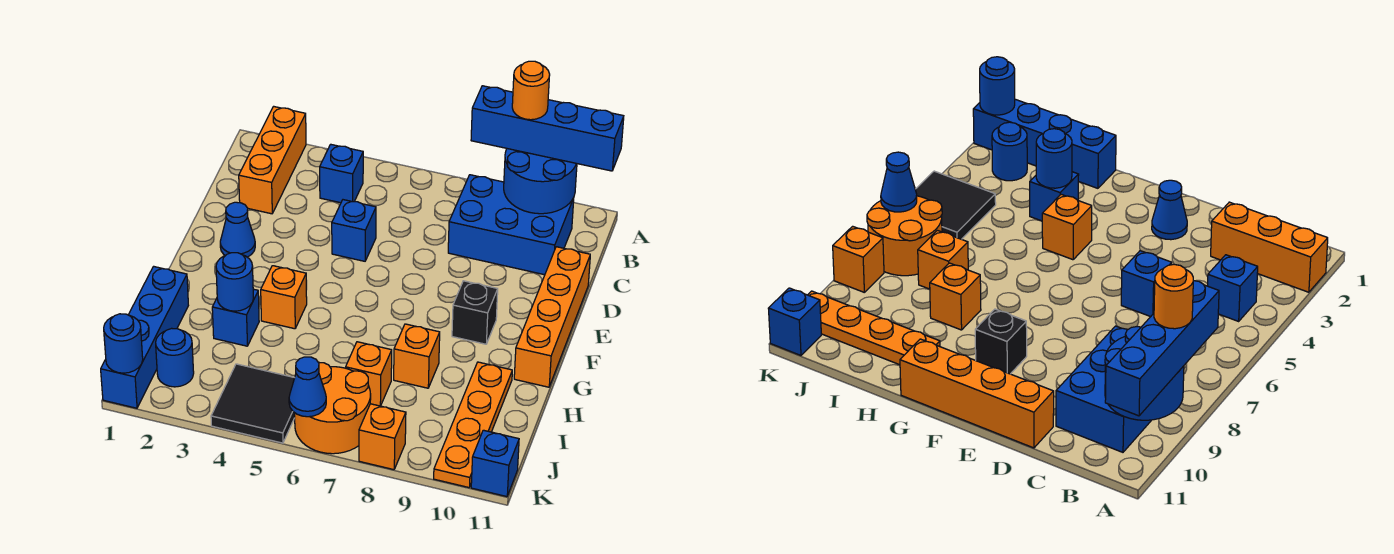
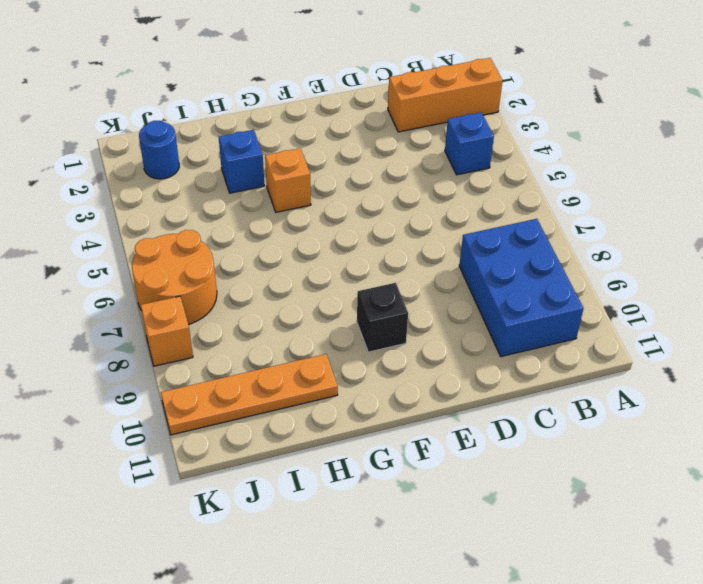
none -> blue 1x1 brick [332,200,376,261]
none -> orange 1x4 brick [514,247,590,387]
none -> blue 1x1 cone [220,202,255,257]

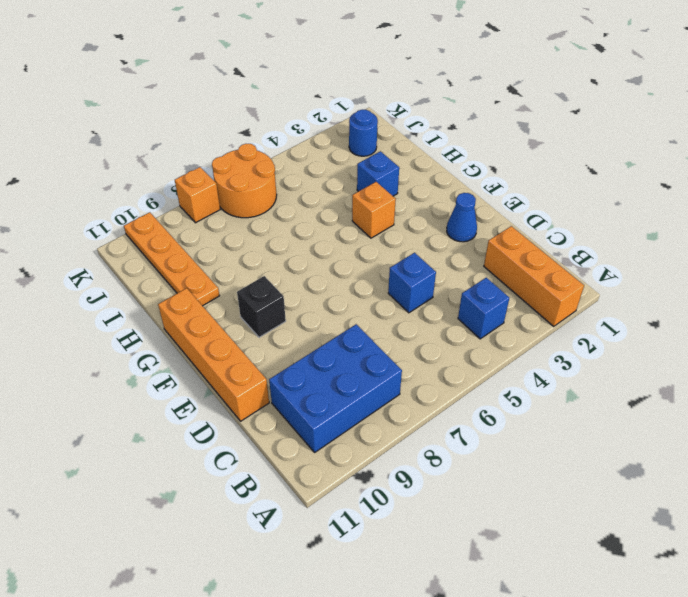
none -> blue 1x4 brick [101,266,188,408]
none -> orange 1x1 brick [394,324,440,388]
none -> orange 1x1 brick [346,342,392,406]

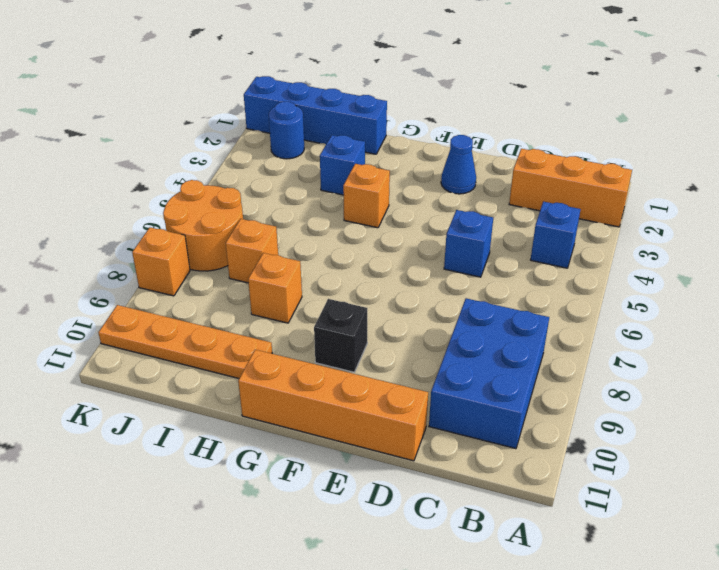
none -> black 2x2 tile [211,364,295,443]
none -> blue 1x1 brick [471,430,519,497]
none -> blue 2x2 round brick [504,149,577,214]

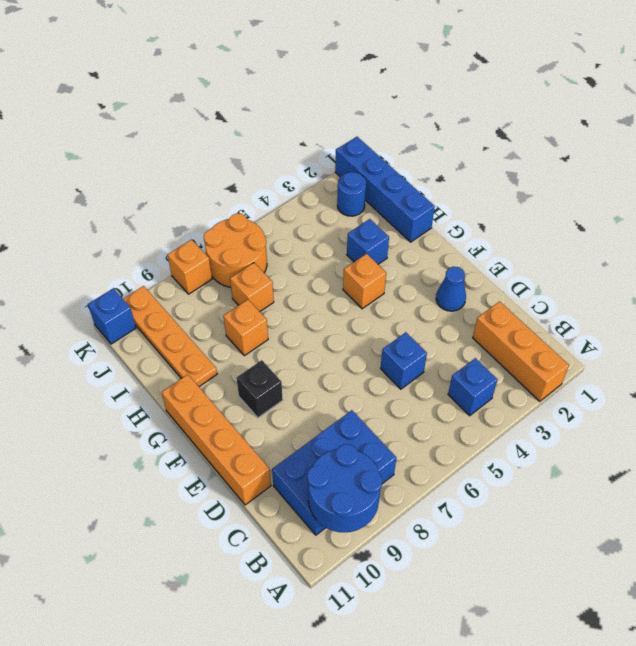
none -> black 2x2 tile [211,364,295,443]
none -> blue 1x1 round brick [216,253,253,311]
none -> blue 1x1 round brick [104,314,143,373]

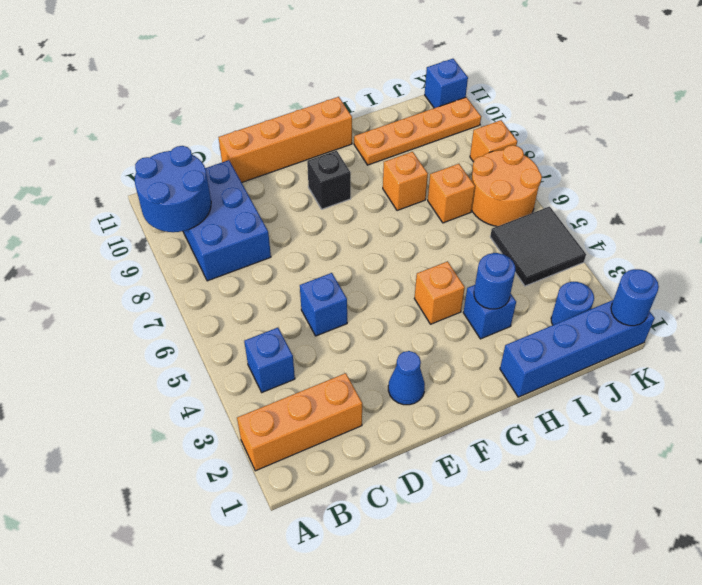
none -> blue 1x1 cone [289,357,326,417]
none -> blue 1x4 brick [471,86,624,171]
none -> orange 1x1 round brick [512,61,550,120]

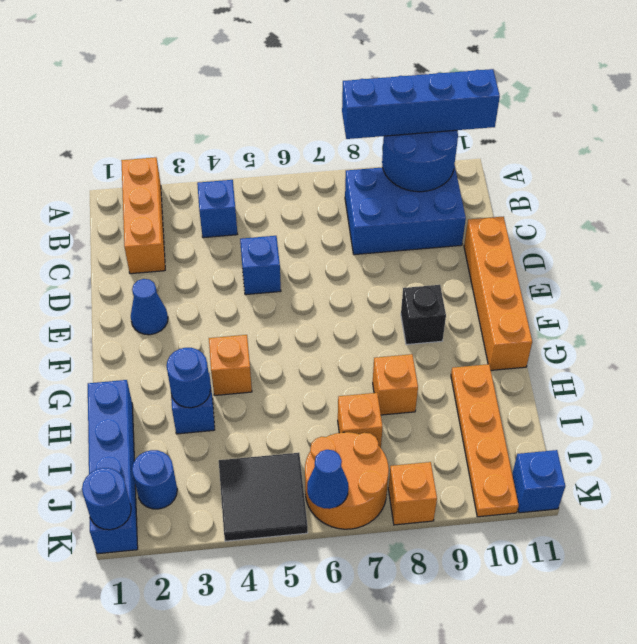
none -> orange 1x1 round brick [512,61,550,120]

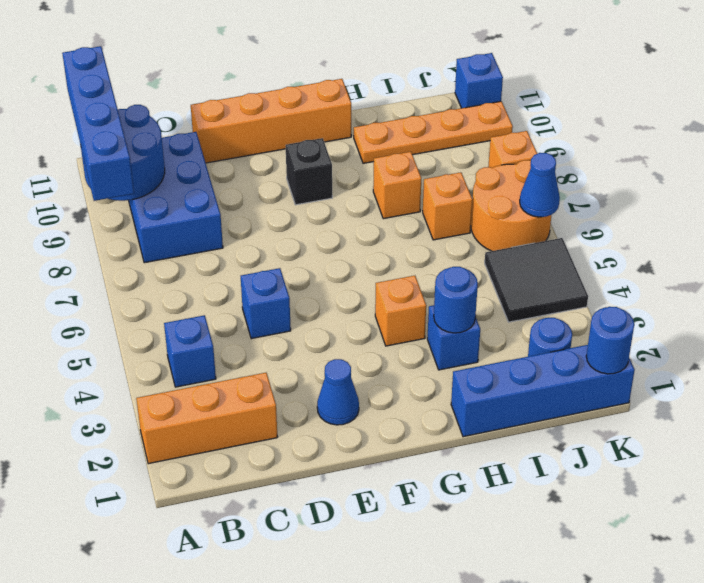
none -> orange 1x1 round brick [512,61,550,120]

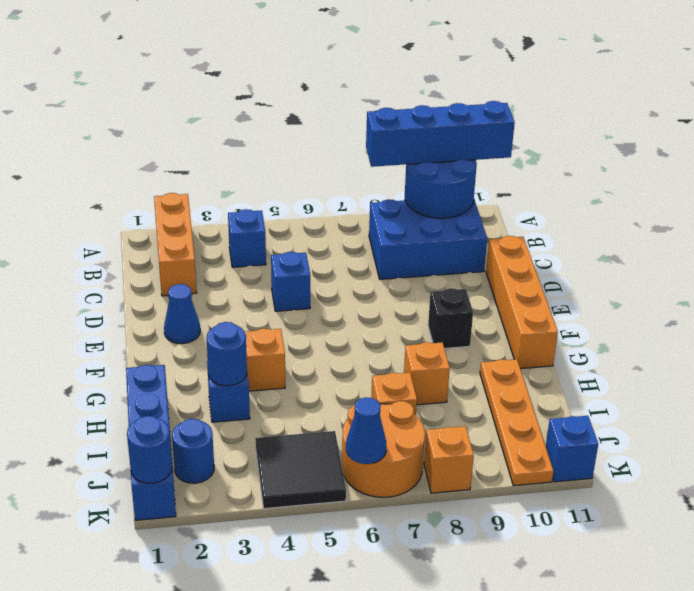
none -> orange 1x1 round brick [512,61,550,120]

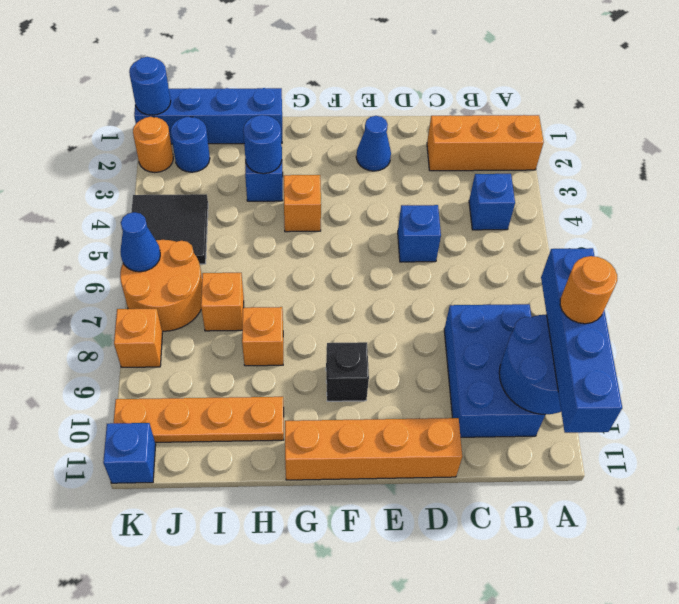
orange 1x1 round brick [133,117,173,172] -> none

